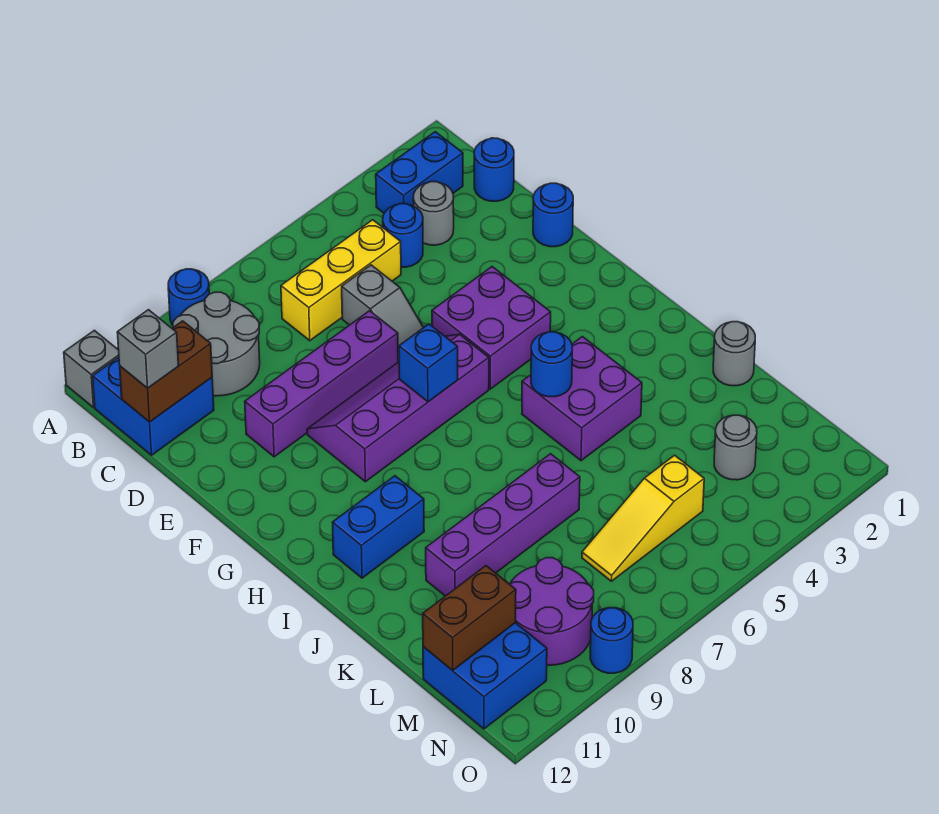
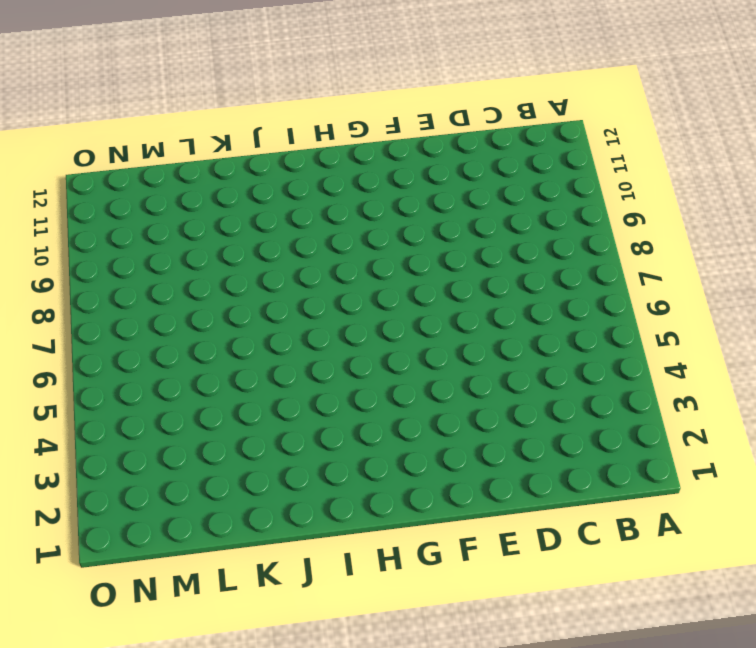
none -> blue 1x1 round brick [168,269,209,325]
none -> grey 1x1 brick [64,330,119,408]
none -> blue 1x2 brick [376,132,463,213]

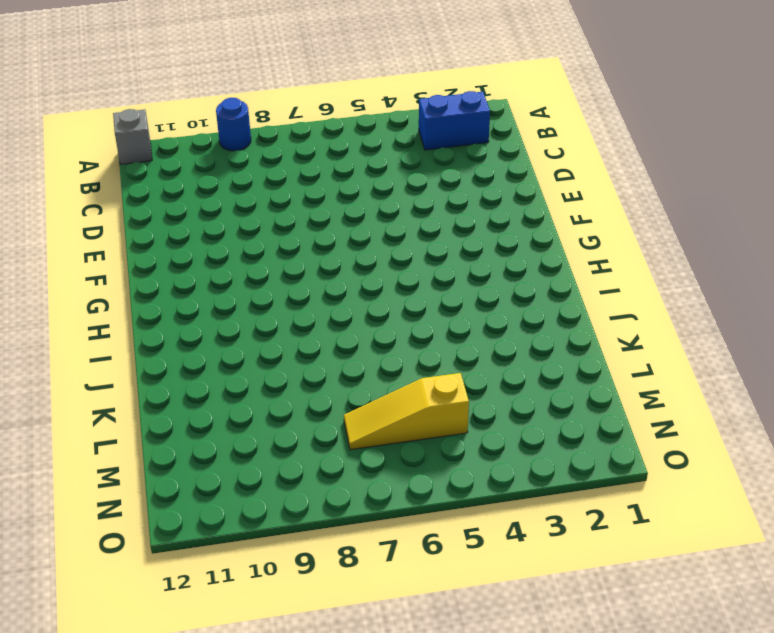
none -> grey 2x2 round brick [173,292,260,396]
none -> blue 2x2 brick [93,357,214,455]
none -> blue 1x1 round brick [474,138,514,201]

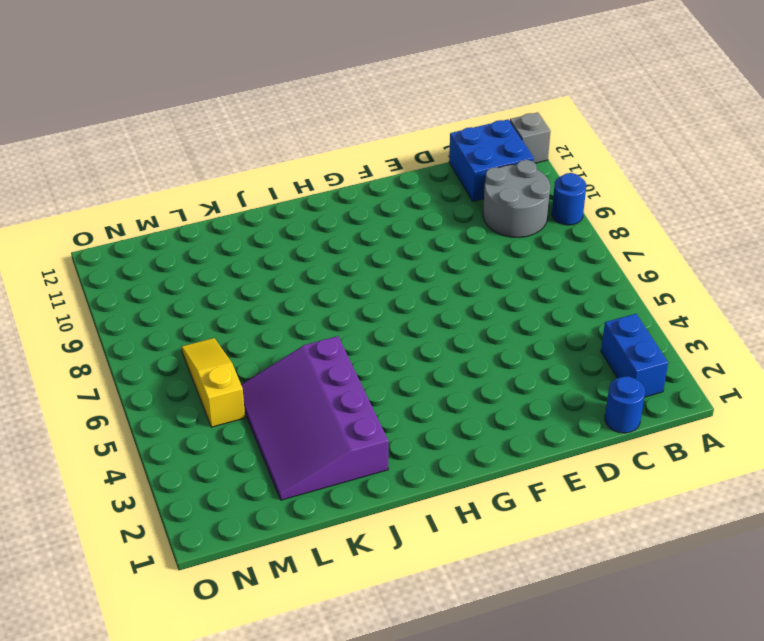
purple 3x4 slope [241,336,388,500] -> purple 2x2 brick [522,337,642,461]
none -> grey 1x1 round brick [413,182,454,245]
none -> blue 1x1 round brick [383,204,423,267]
none -> yellow 1x3 brick [281,220,401,341]

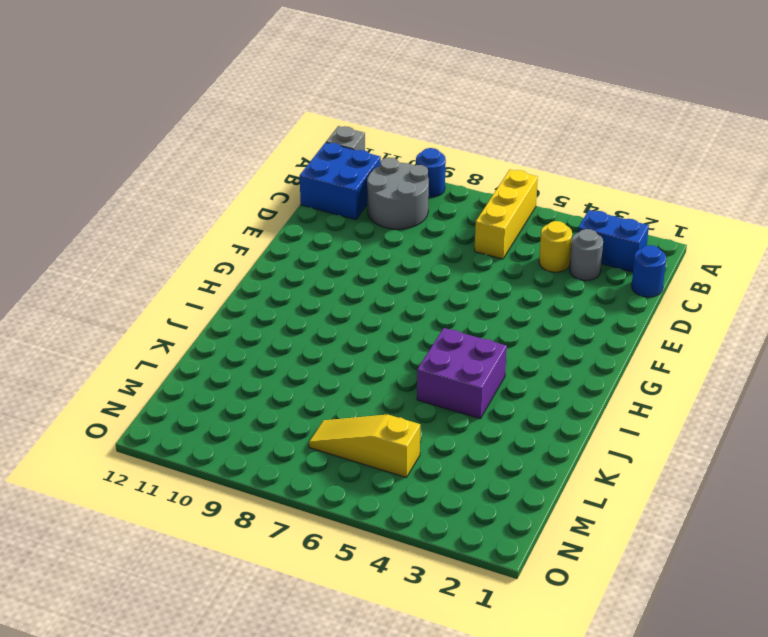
yellow 1x3 brick [475,170,538,259] -> yellow 1x3 brick turned to [281,220,401,341]
yellow 1x1 round brick [539,221,572,272] -> blue 1x1 round brick [383,204,423,267]
none -> grey 1x2 slope [342,265,423,362]
none -> blue 1x1 round brick [533,183,573,247]
none -> purple 1x4 brick [245,311,398,457]

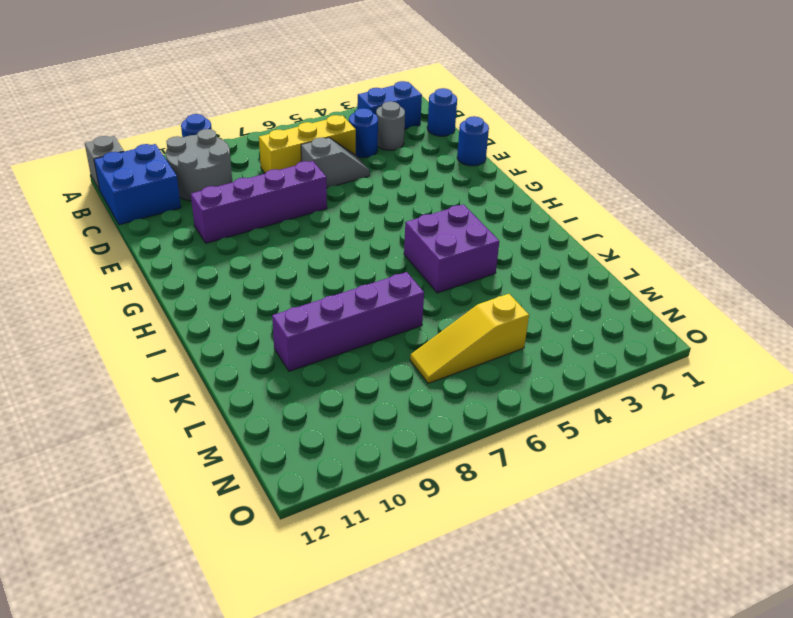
grey 1x2 slope [301,137,370,188] -> grey 1x2 slope turned to [342,265,423,362]
none -> purple 2x2 brick [432,267,551,389]
none -> purple 2x4 slope [307,334,489,482]
none -> blue 1x2 brick [332,476,424,578]

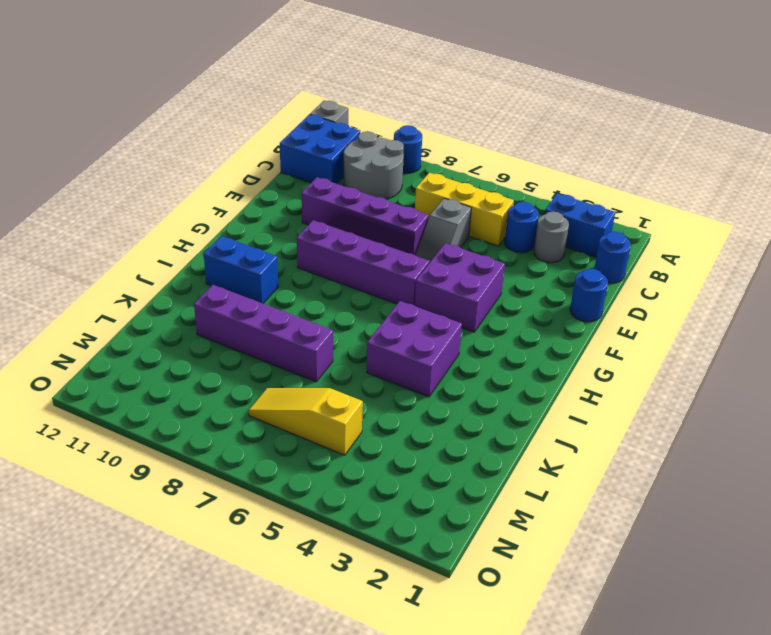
none -> grey 1x1 round brick [713,322,755,386]
none -> grey 1x1 round brick [714,415,757,480]
none -> purple 2x2 round brick [510,558,594,665]

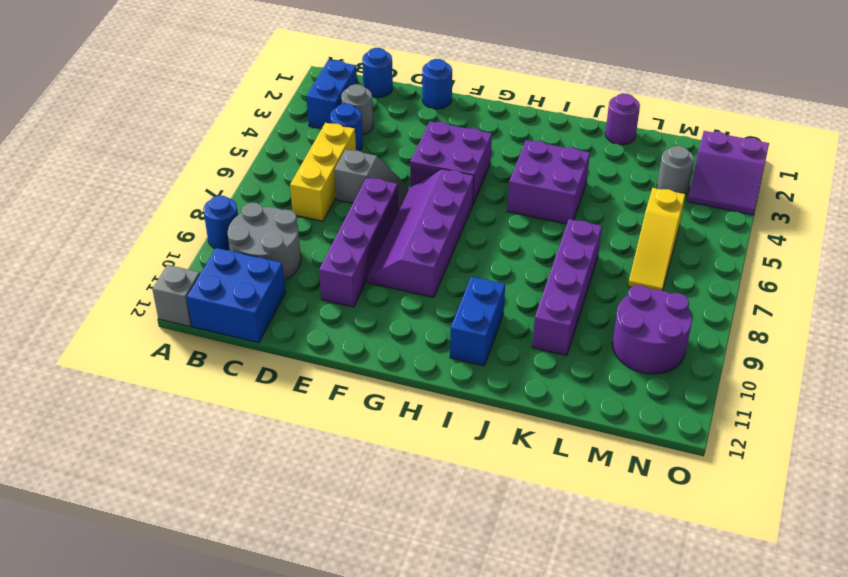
purple 1x1 round brick [605,93,640,145] -> grey 1x1 round brick [713,322,755,386]
purple 2x2 slope [688,131,769,215] -> none
none -> blue 2x2 brick [423,623,547,729]
none -> blue 1x1 round brick [590,608,633,673]
none -> brown 1x2 brick [120,321,212,422]

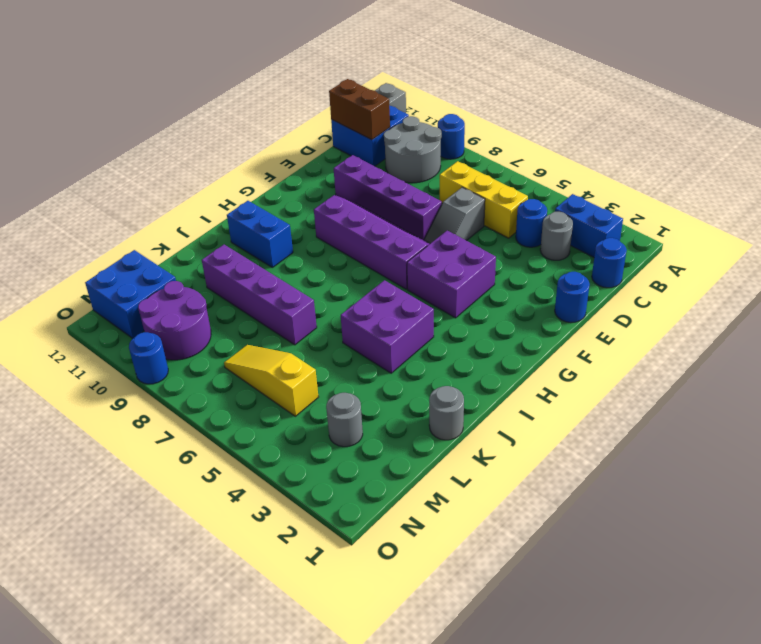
none -> blue 1x1 brick [399,324,458,402]
none -> blue 1x1 round brick [531,332,572,397]
none -> brown 1x2 brick [423,566,516,671]

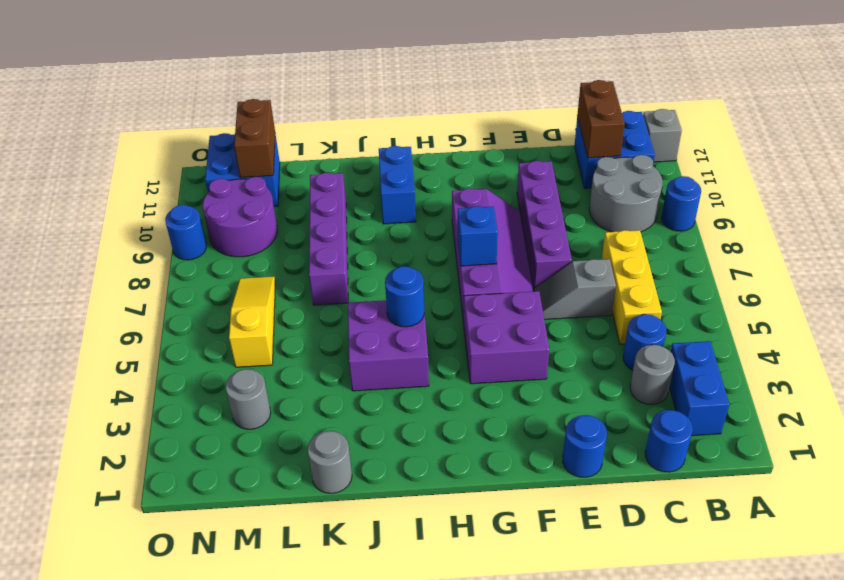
none -> grey 1x1 brick [117,310,178,388]

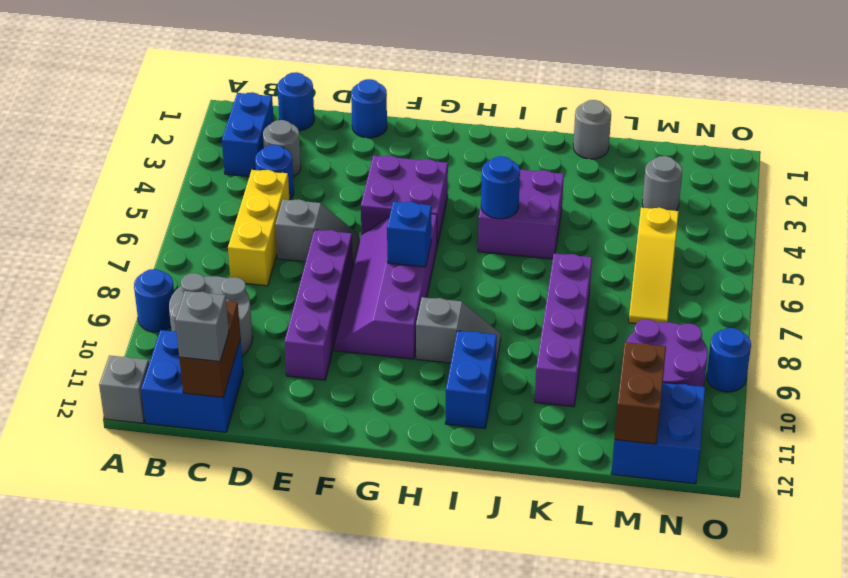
grey 1x2 slope [416,297,501,364] -> none

